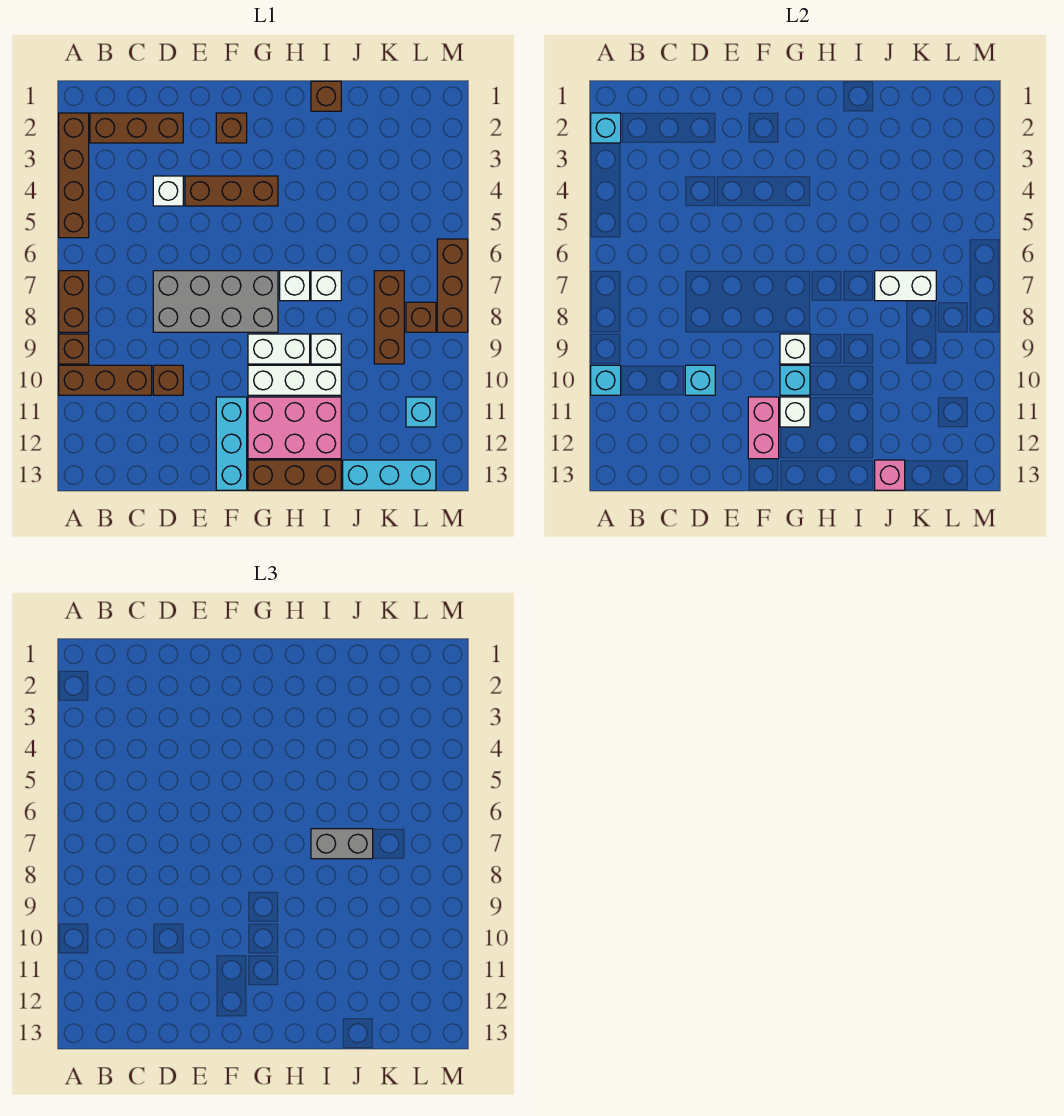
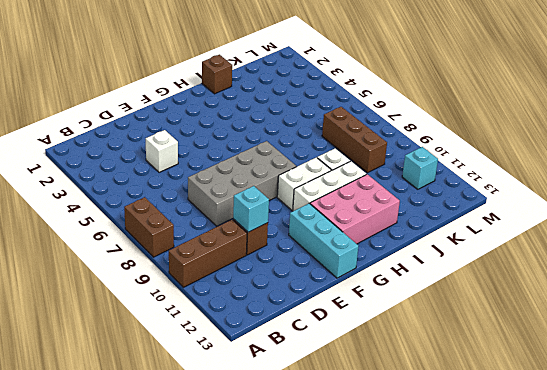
none -> brown 1x4 brick [59,113,89,238]
none -> brown 1x1 brick [59,334,89,364]
none -> brown 1x3 brick [90,113,183,143]
none -> brown 1x3 brick [185,176,278,206]

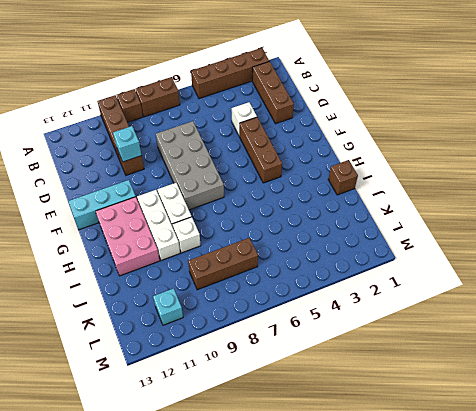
none -> brown 1x1 brick [216,113,247,143]
none -> brown 1x3 brick [248,460,341,490]
none -> white 1x1 brick [280,271,310,301]
none -> white 1x1 brick [311,271,341,301]

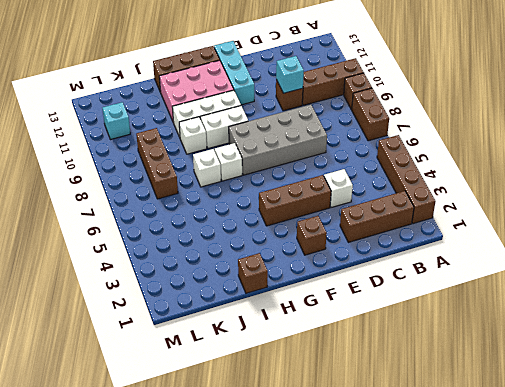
none -> cyan 1x3 brick [343,460,436,490]
none -> brown 1x1 brick [406,302,436,332]
none -> brown 1x3 brick [437,239,468,332]
none -> cyan 1x1 brick [591,113,621,143]

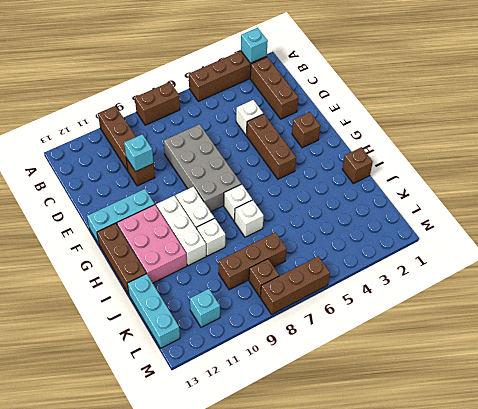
none -> brown 1x1 brick [59,334,89,364]
none -> cyan 1x1 brick [591,365,621,395]
none -> pink 1x2 brick [748,397,779,459]
none -> white 1x1 brick [780,334,810,364]

